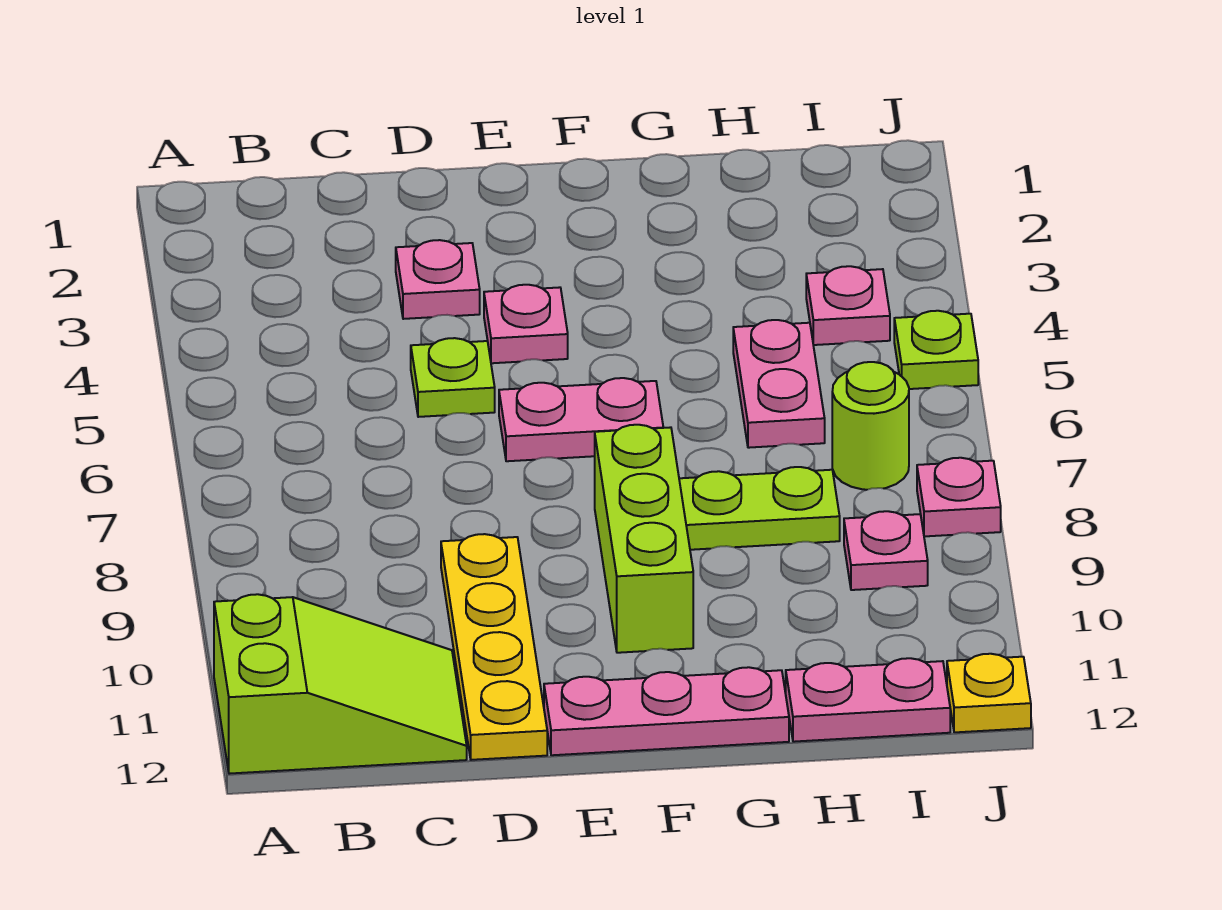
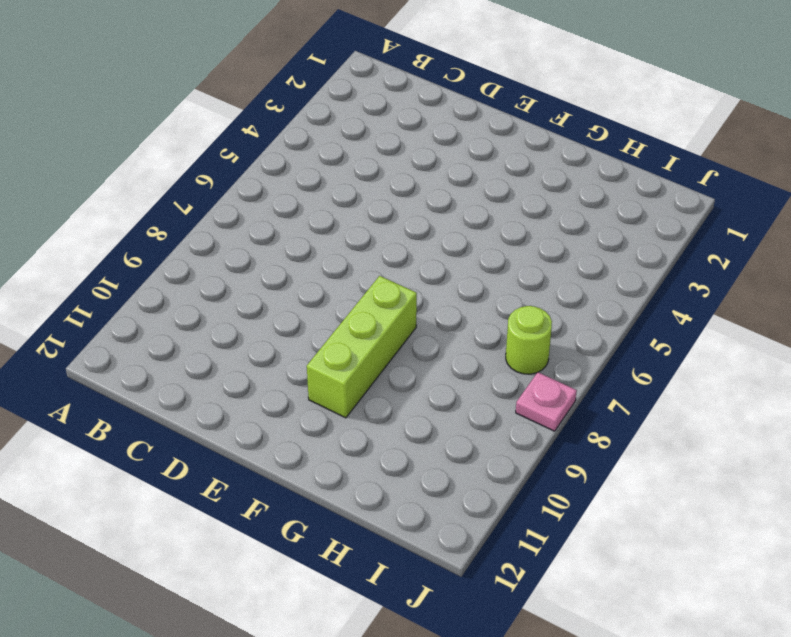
none -> lime 2x3 slope [214,594,467,774]
none -> pink 1x1 plate [396,240,480,319]
none -> lime 1x1 plate [411,338,495,417]

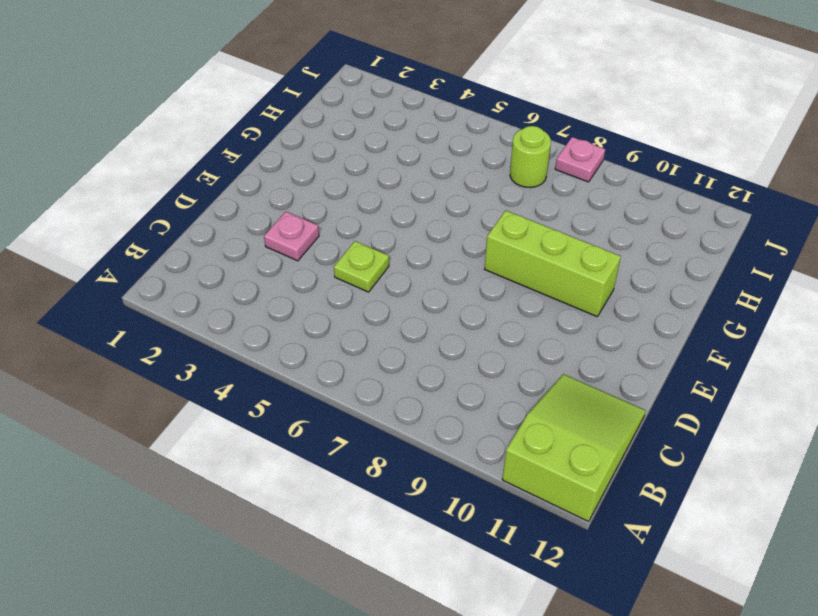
none -> yellow 1x4 plate [441,534,547,760]
none -> pink 1x1 plate [484,285,568,363]
none -> pink 1x2 plate [499,378,663,461]

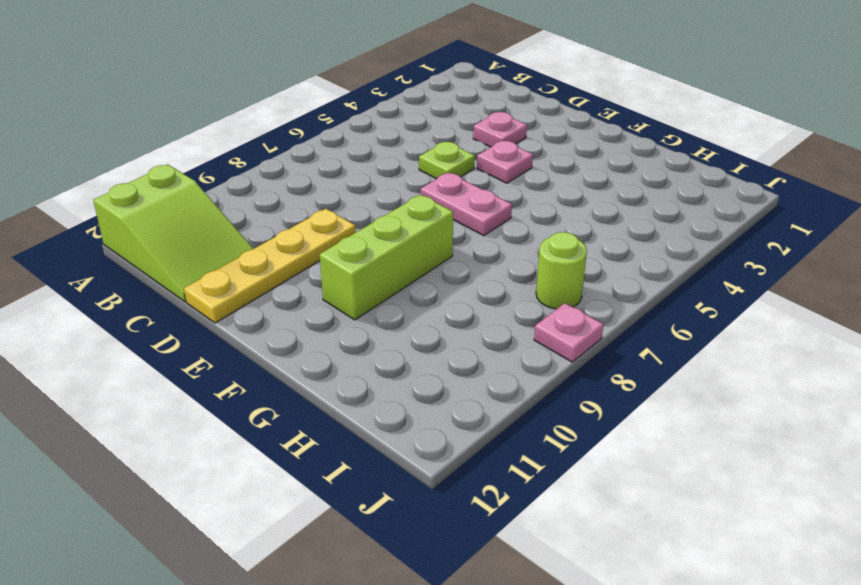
none -> pink 1x3 plate [544,667,789,755]
none -> lime 1x2 plate [679,467,840,550]
none -> pink 1x2 plate [733,320,825,448]

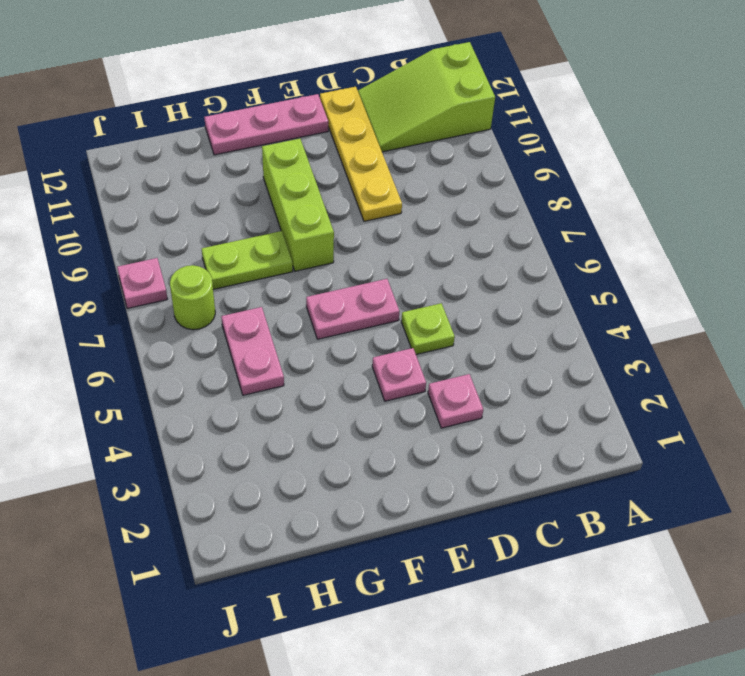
none -> pink 1x2 plate [786,658,950,742]
none -> pink 1x1 plate [806,266,890,345]
none -> pink 1x1 plate [844,511,928,590]

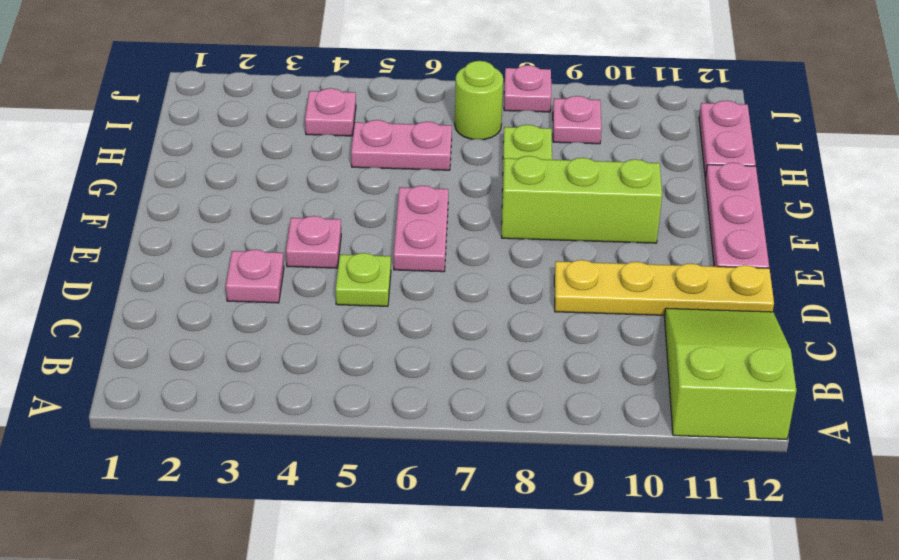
none -> lime 1x1 plate [894,311,978,389]
none -> yellow 1x1 plate [947,654,1031,732]

